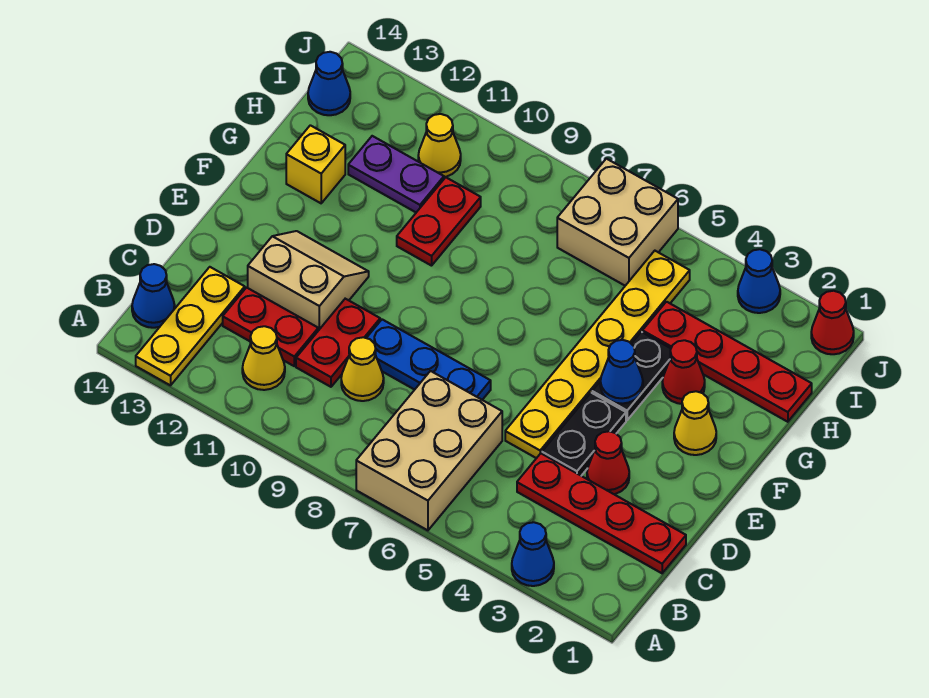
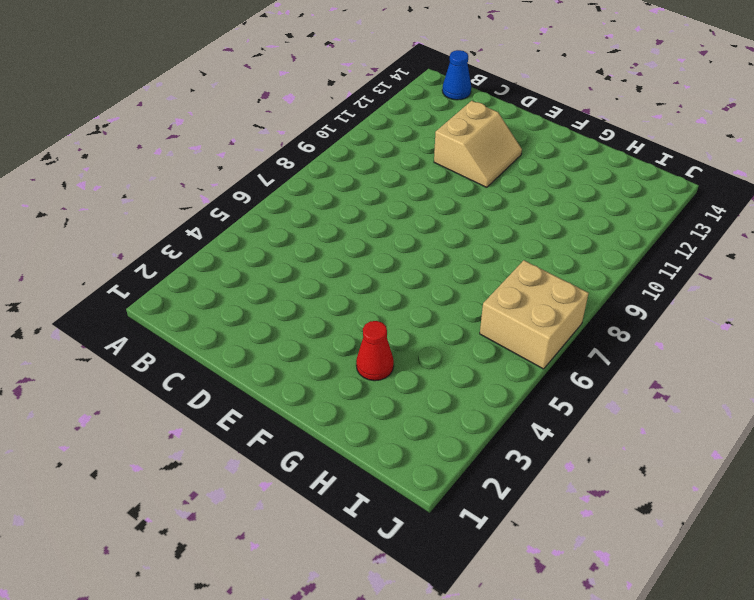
none -> blue 1x1 cone [512,522,554,586]
none -> tan 2x3 brick [356,371,502,530]
none -> yellow 1x3 plate [136,267,245,385]

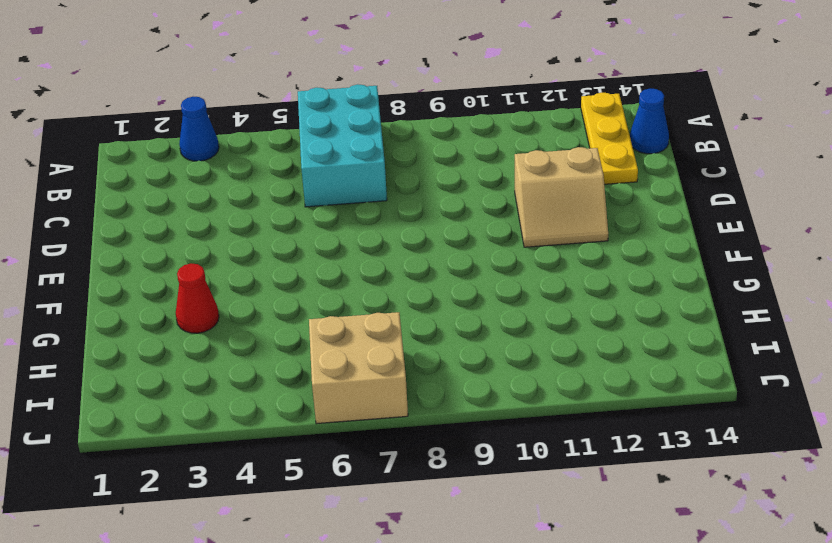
cyan 2x3 brick [298,84,387,207] -> tan 2x3 brick [356,371,502,530]
none -> yellow 1x1 cone [242,326,285,390]
none -> red 1x4 plate [517,453,686,573]
none -> yellow 1x1 cone [341,337,384,401]

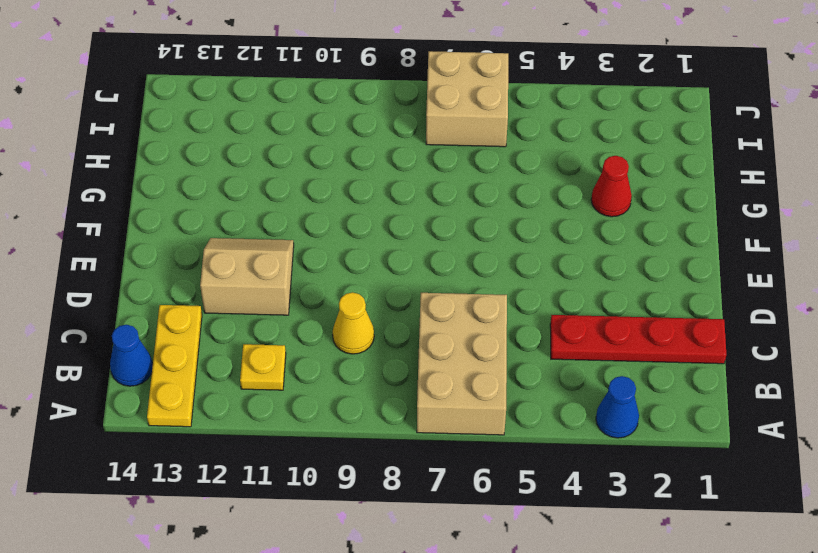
yellow 1x1 plate [240,344,286,390] -> yellow 1x1 cone [242,326,285,390]
none -> red 1x2 plate [296,299,380,387]
none -> red 1x2 plate [223,288,318,366]
none -> red 1x1 cone [587,431,629,494]

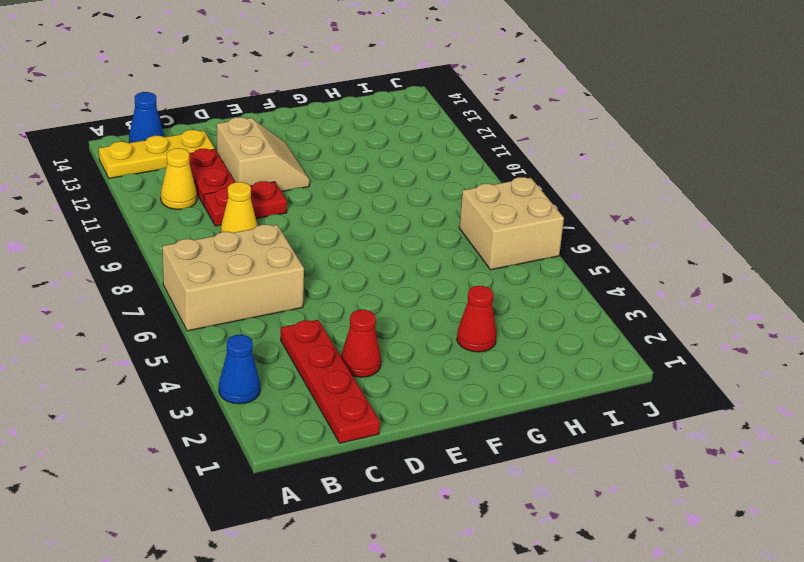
none -> black 1x2 plate [542,393,626,476]
none -> yellow 1x6 plate [505,251,690,458]
none -> blue 1x3 plate [367,319,491,400]

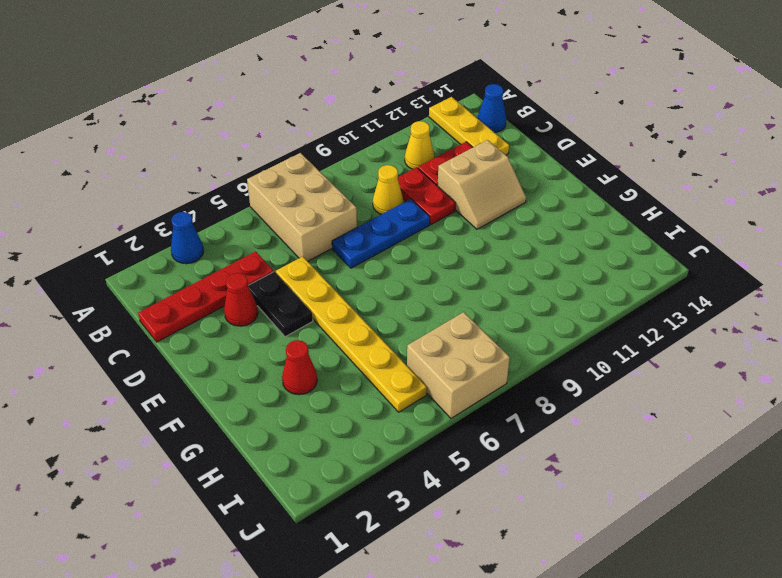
none -> yellow 1x1 cone [674,391,716,455]
none -> black 1x2 plate [592,332,671,420]
none -> red 1x2 plate [397,177,481,266]

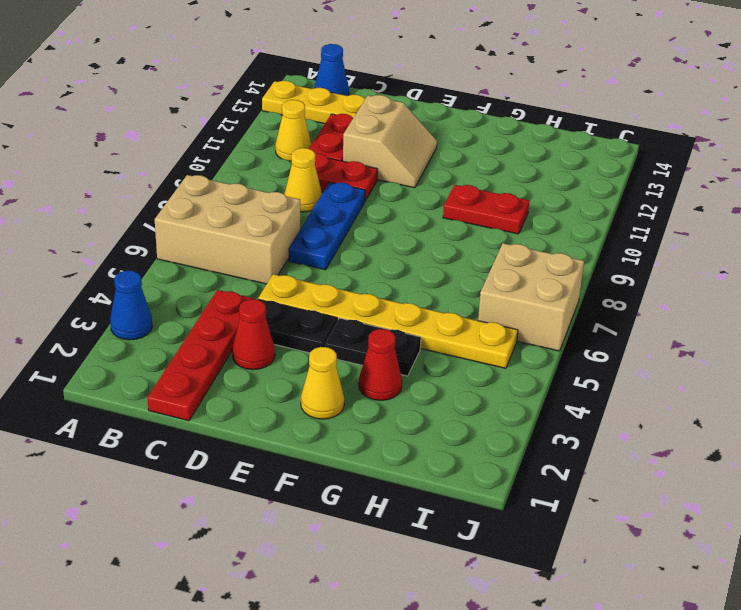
none -> yellow 1x1 brick [286,125,345,203]
none -> red 1x4 plate [642,302,812,422]
none -> purple 1x2 plate [348,136,444,212]

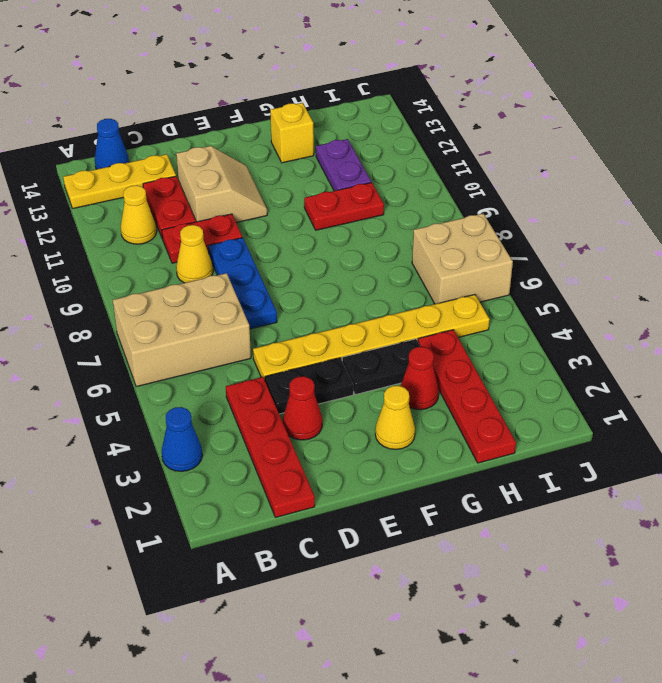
none -> yellow 1x1 cone [418,114,461,177]
none -> blue 1x1 cone [308,52,350,115]
none -> red 1x1 cone [811,291,854,354]

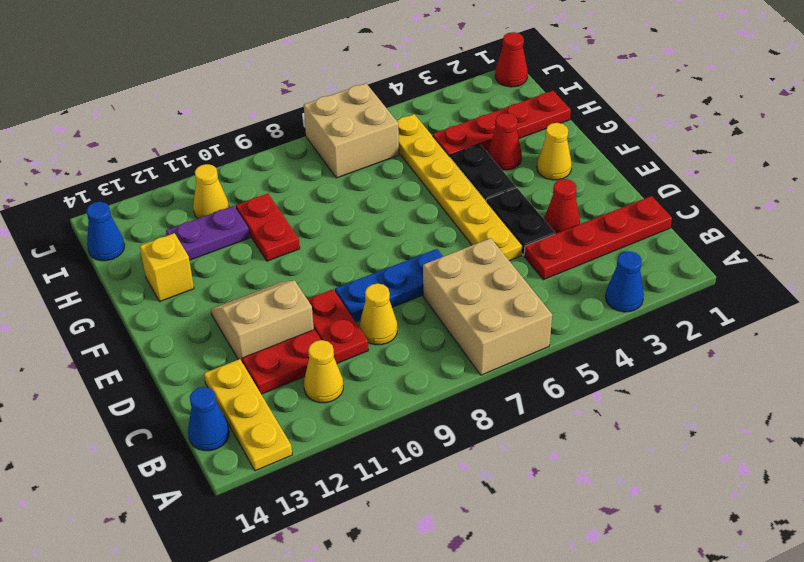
none -> blue 1x1 cone [738,249,780,313]
none -> blue 1x1 cone [600,340,643,404]

